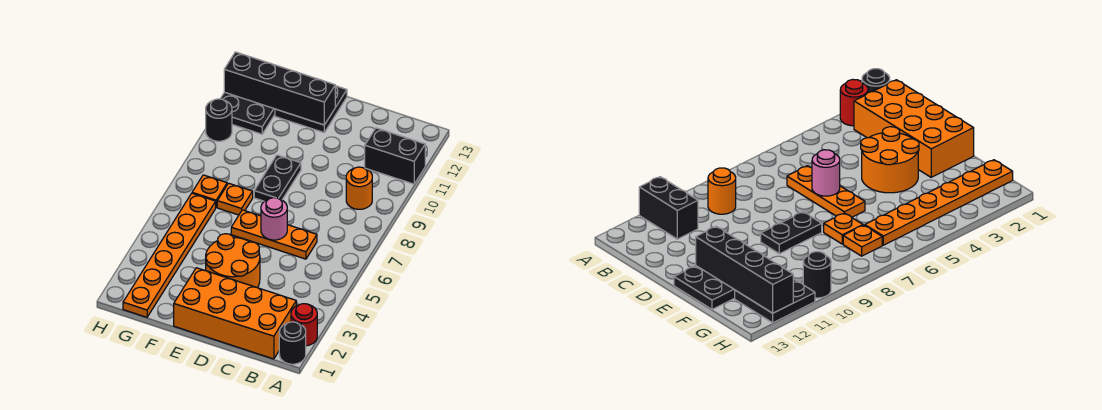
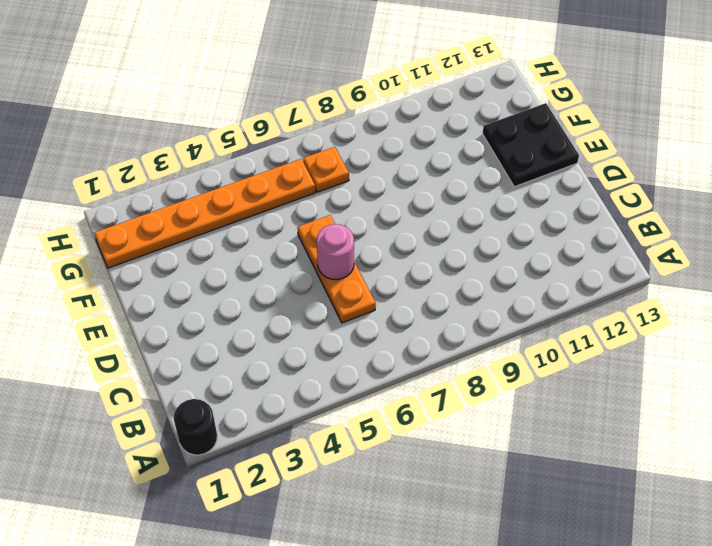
none -> red 1x1 round brick [291,304,317,346]
none -> black 1x2 brick [365,128,425,184]
none -> orange 2x4 brick [174,268,296,359]

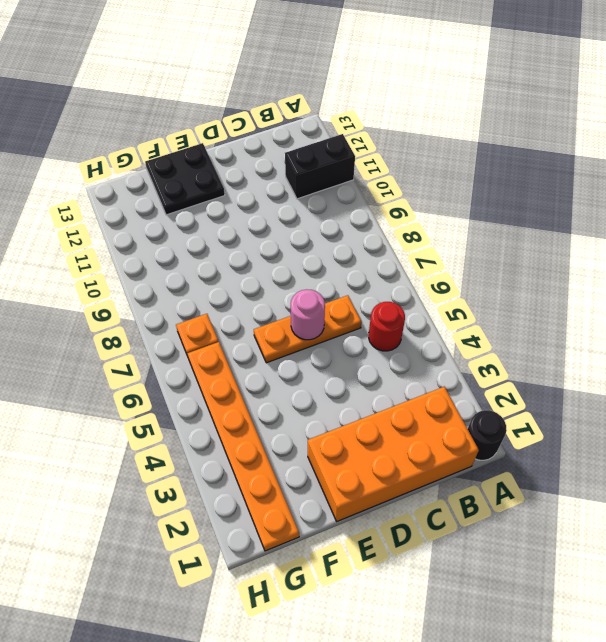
red 1x1 round brick [369,302,405,351] -> red 1x1 round brick moved to [291,304,317,346]
none -> orange 1x1 round brick [346,167,372,209]
none -> orange 2x2 round brick [206,234,260,288]
none -> black 1x2 plate [254,155,301,201]

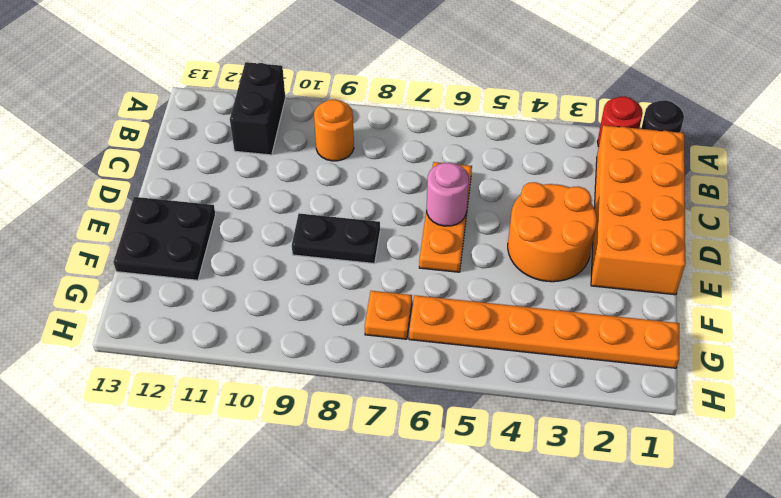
none -> orange 1x1 plate [217,183,253,215]
none -> black 2x2 plate [221,92,275,134]
none -> black 1x1 round brick [206,99,232,141]

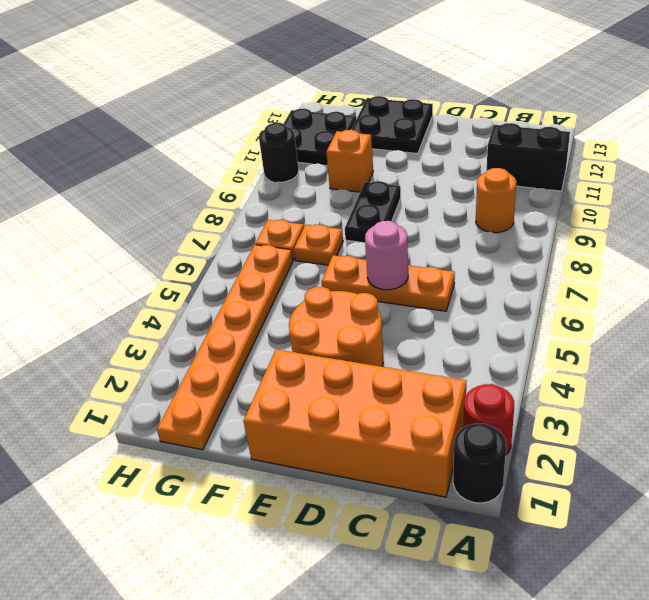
orange 1x1 brick [326,130,373,192] -> none
none -> black 1x4 brick [224,52,335,125]

